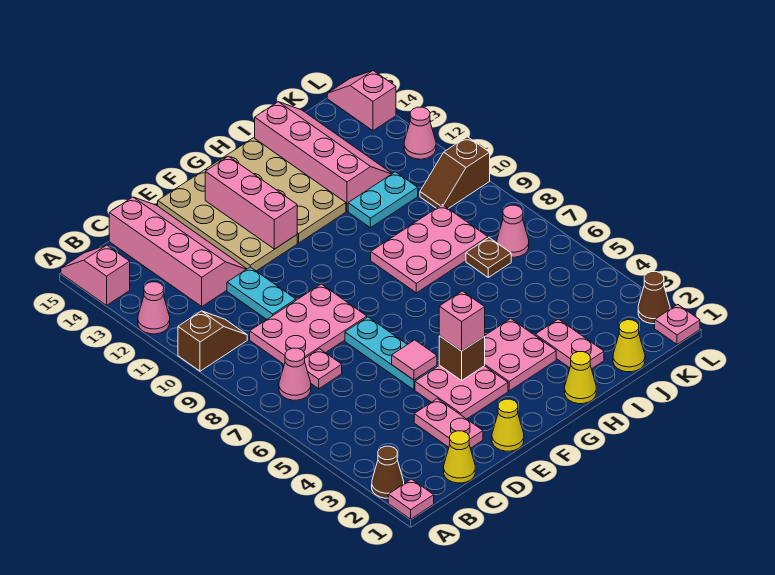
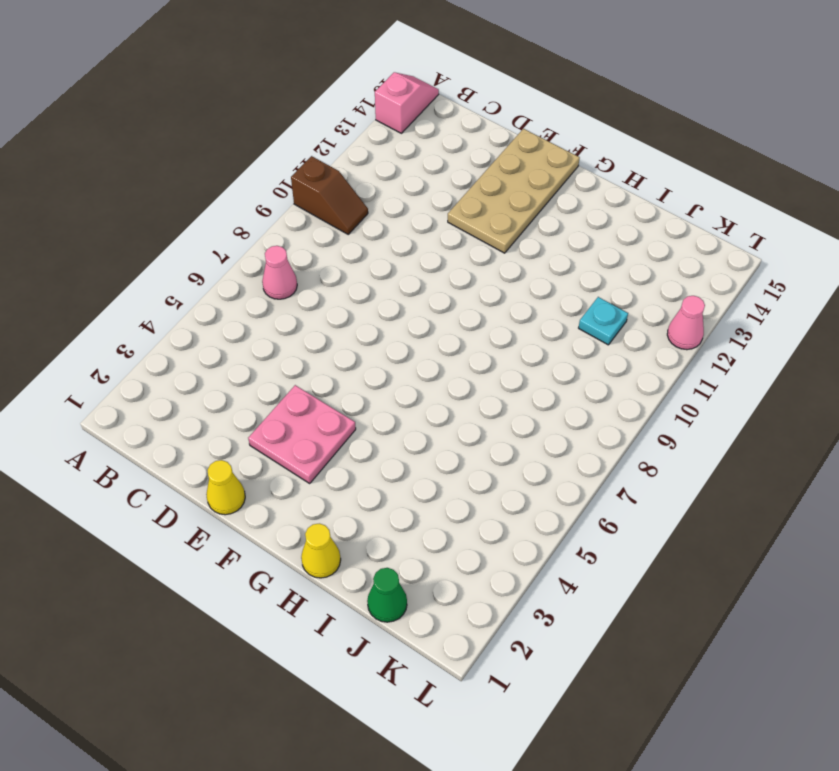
green 1x1 cone [367,568,407,622] -> yellow 1x1 cone [613,320,645,372]
cyan 1x1 plate [579,297,628,345] -> cyan 1x2 plate [348,172,418,228]
none -> pink 1x1 plate [388,479,434,519]
none -> brown 1x1 cone [372,446,404,498]
none -> pink 1x1 cone [138,282,170,334]
none -> yellow 1x1 cone [444,431,475,483]

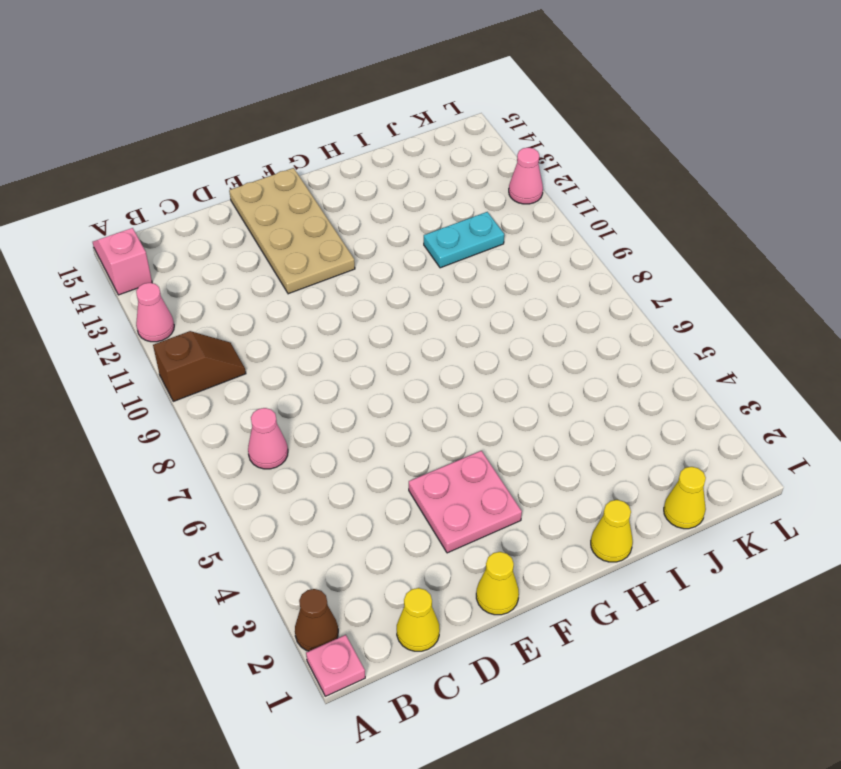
none -> pink 1x1 plate [305,349,342,389]
none -> pink 2x3 plate [250,284,367,364]
none -> pink 2x4 slope [109,197,246,306]
none -> pink 1x2 plate [414,399,483,448]

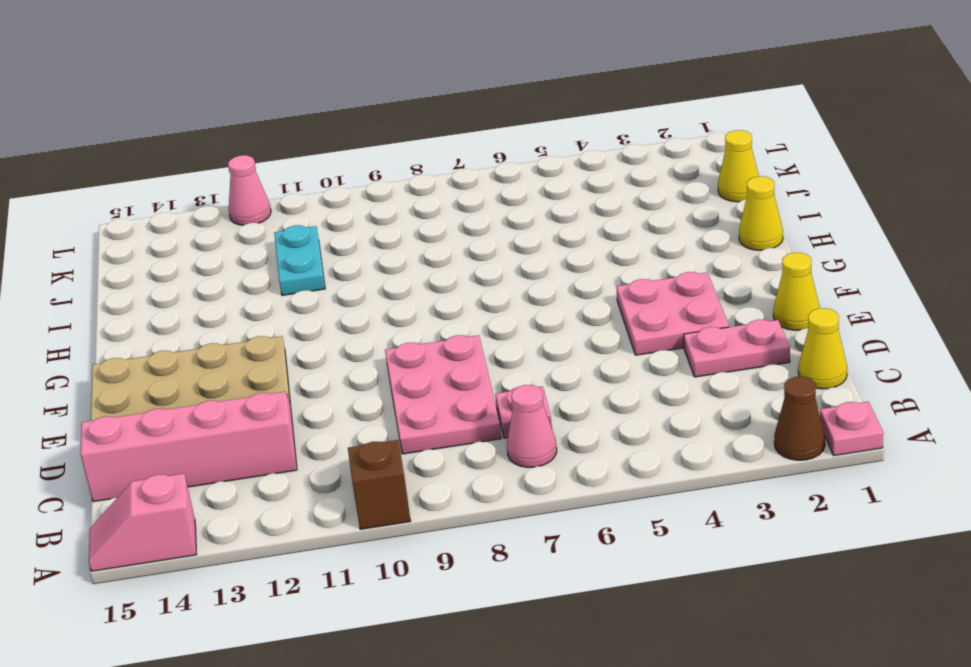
none -> pink 1x1 cone [138,282,170,334]
none -> cyan 1x2 plate [227,267,296,319]
none -> cyan 1x3 plate [345,317,437,390]
none -> pink 2x2 plate [484,319,556,391]

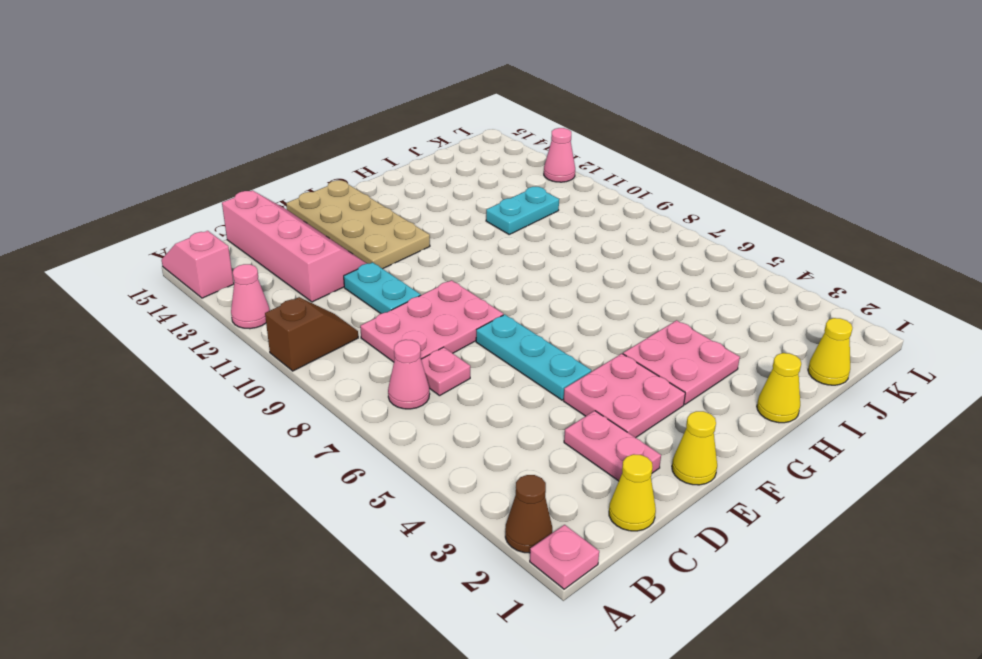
none -> tan 2x4 plate [206,138,346,243]
none -> pink 2x3 plate [371,205,488,293]
none -> pink 1x2 plate [535,319,604,369]
none -> pink 2x4 slope [255,102,392,211]

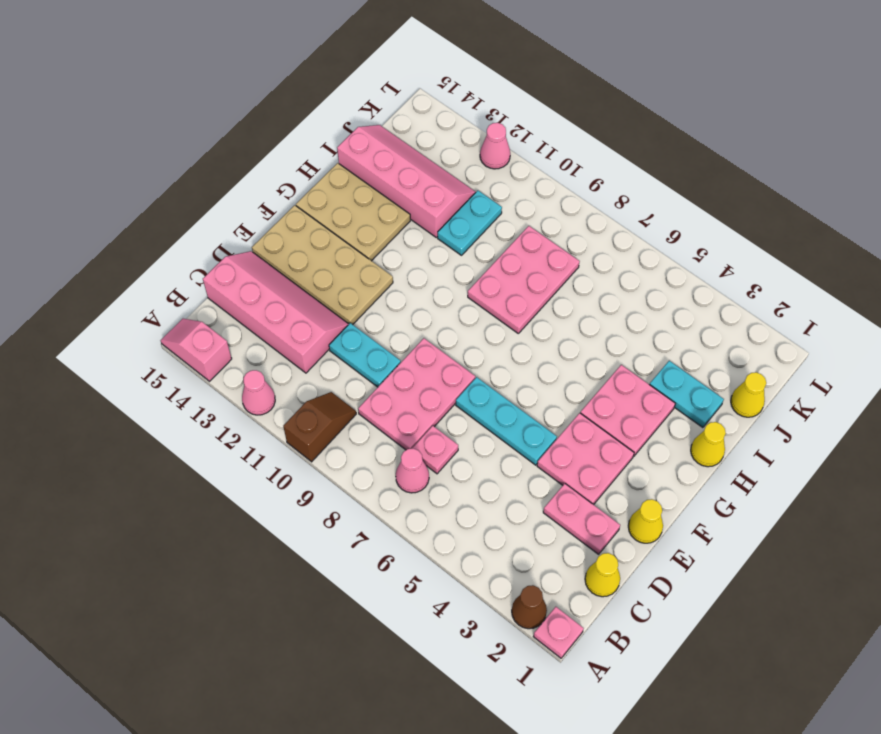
tan 2x3 plate [296,163,410,261] -> tan 2x4 plate [206,138,346,243]
cyan 1x2 plate [649,361,724,428] -> pink 1x2 plate [535,319,604,369]
none -> brown 1x1 plate [466,238,511,277]
none -> pink 1x1 cone [497,205,529,257]
none -> brown 1x2 slope [420,137,490,209]
none -> pink 1x1 plate [655,305,700,344]

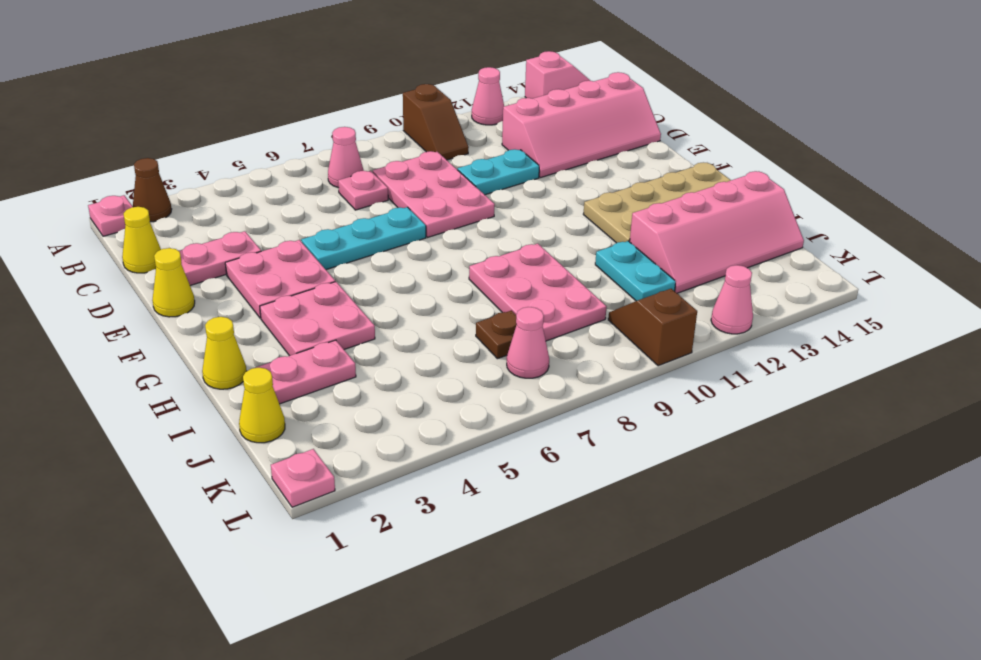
none -> tan 2x4 plate [158,170,297,271]
none -> brown 1x1 cone [638,272,670,324]
none -> pink 1x2 slope [327,71,396,131]
none -> pink 1x1 tile [392,340,437,380]

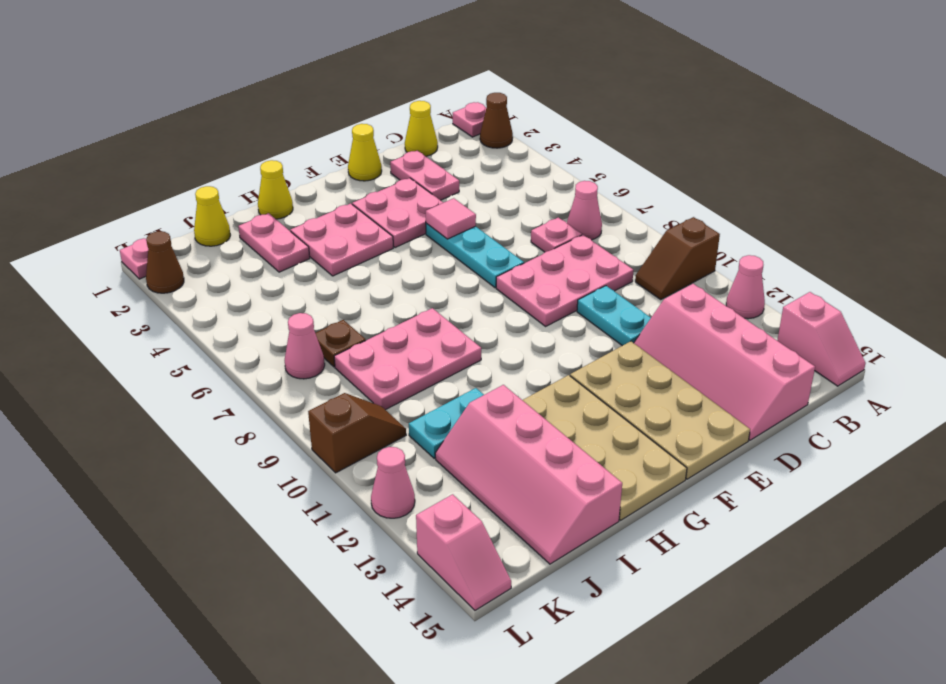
none -> brown 1x1 brick [439,336,485,380]
none -> pink 1x3 brick [205,156,297,249]
none -> pink 1x1 brick [439,291,485,351]

